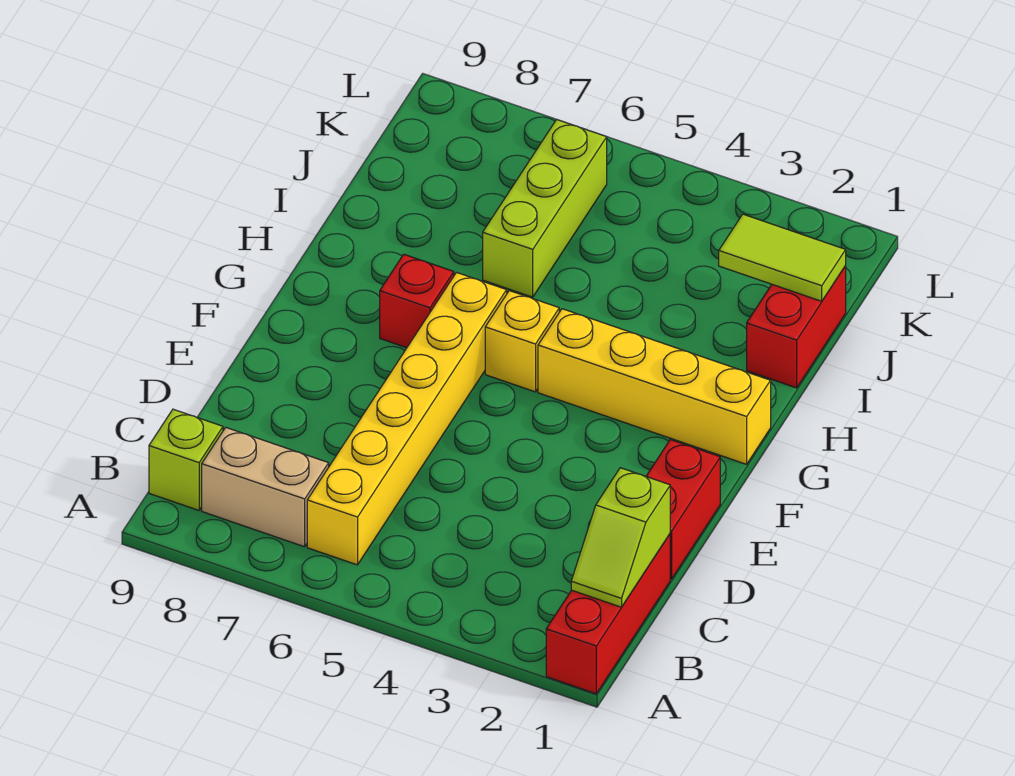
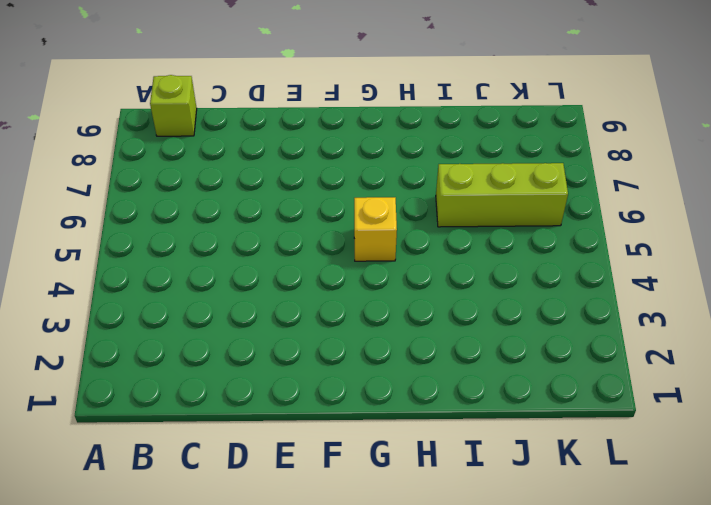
none -> red 1x3 brick [546,534,670,694]
none -> yellow 1x6 brick [307,273,507,565]
none -> tan 1x2 brick [202,428,329,547]

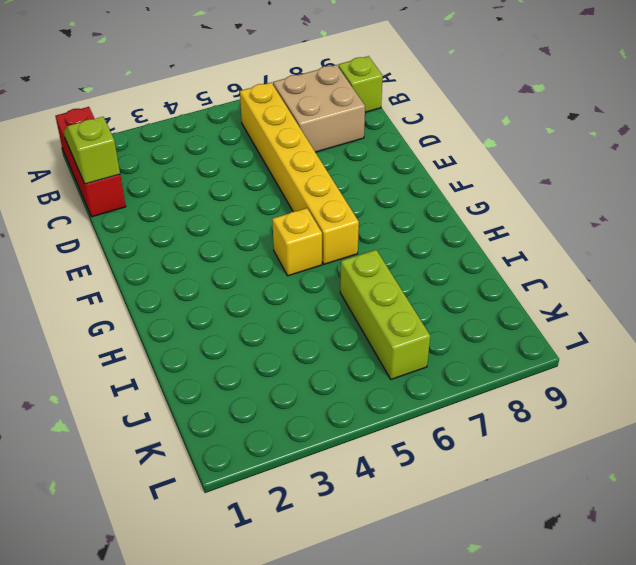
tan 2x2 brick [273,65,365,152] -> tan 1x2 brick [202,428,329,547]
none -> red 1x2 brick [646,440,720,579]
none -> yellow 1x4 brick [538,309,771,464]
none -> red 1x1 brick [380,254,454,348]

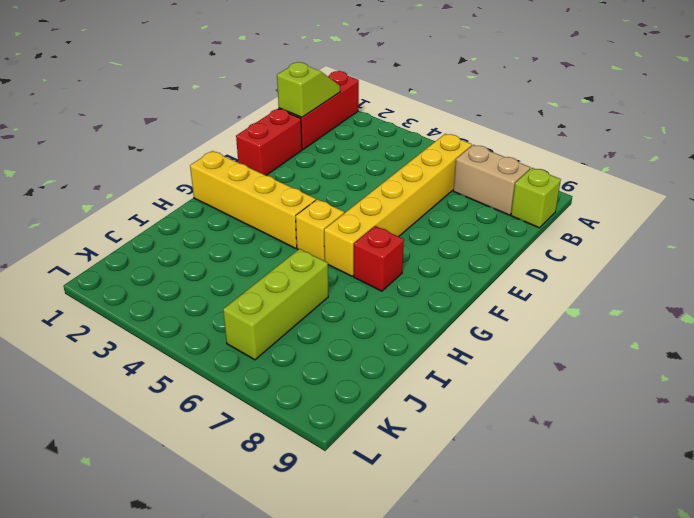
none -> red 1x2 brick [747,266,846,388]
none -> lime 1x2 tile [719,214,846,301]

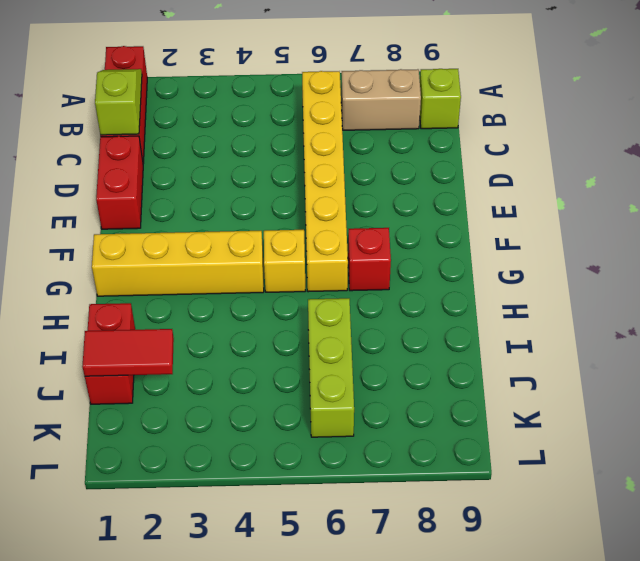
red 1x2 tile [82,329,174,376] -> lime 1x2 tile [719,214,846,301]

